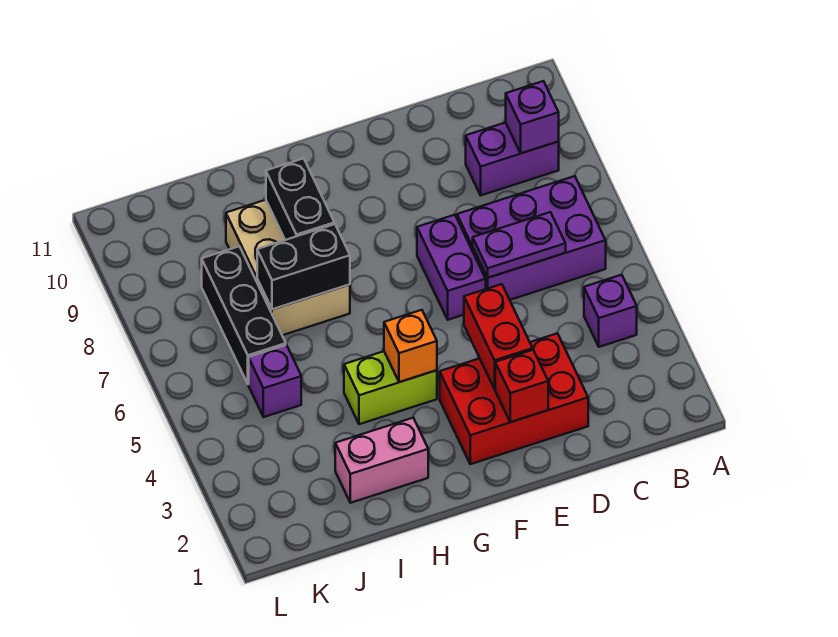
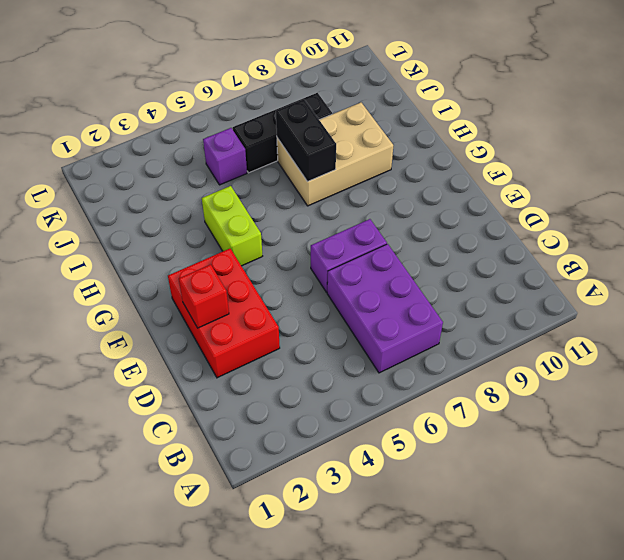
none -> purple 1x1 brick [584,275,637,347]
none -> purple 1x2 brick [466,123,559,195]
none -> pink 1x2 brick [335,418,428,503]

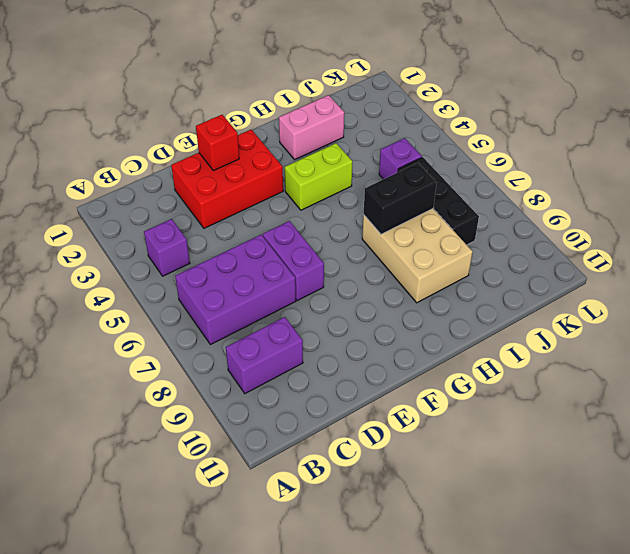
none -> purple 1x1 brick [506,81,559,153]
none -> purple 1x2 plate [473,212,566,278]
none -> red 1x2 brick [464,284,533,389]

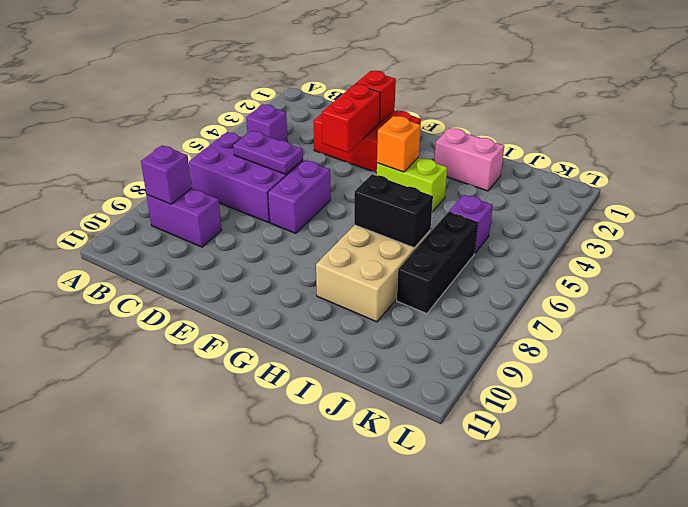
none -> black 1x2 brick [266,158,334,240]

